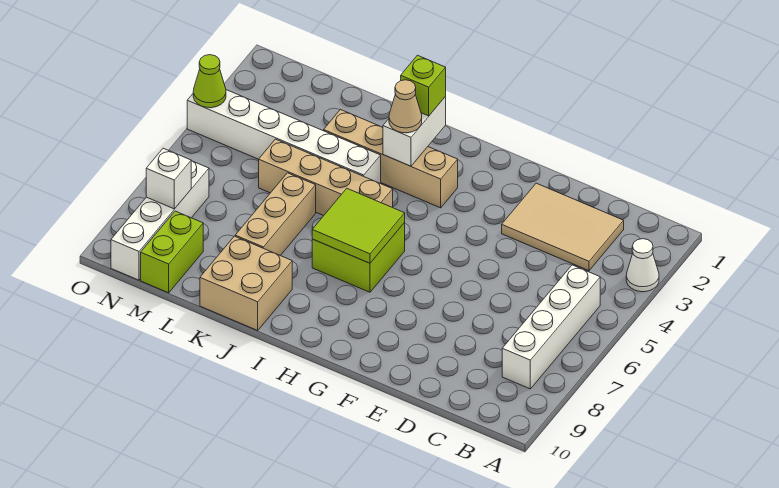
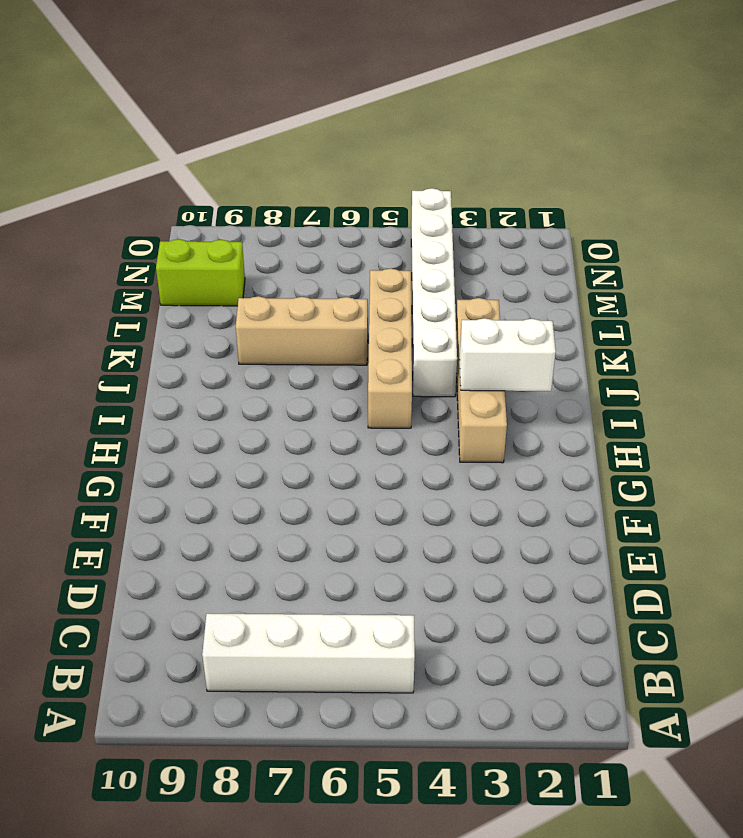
none -> white 1x1 cone [626,239,659,292]
none -> tan 2x3 tile [502,183,624,271]
none -> lime 2x2 brick [312,223,405,292]

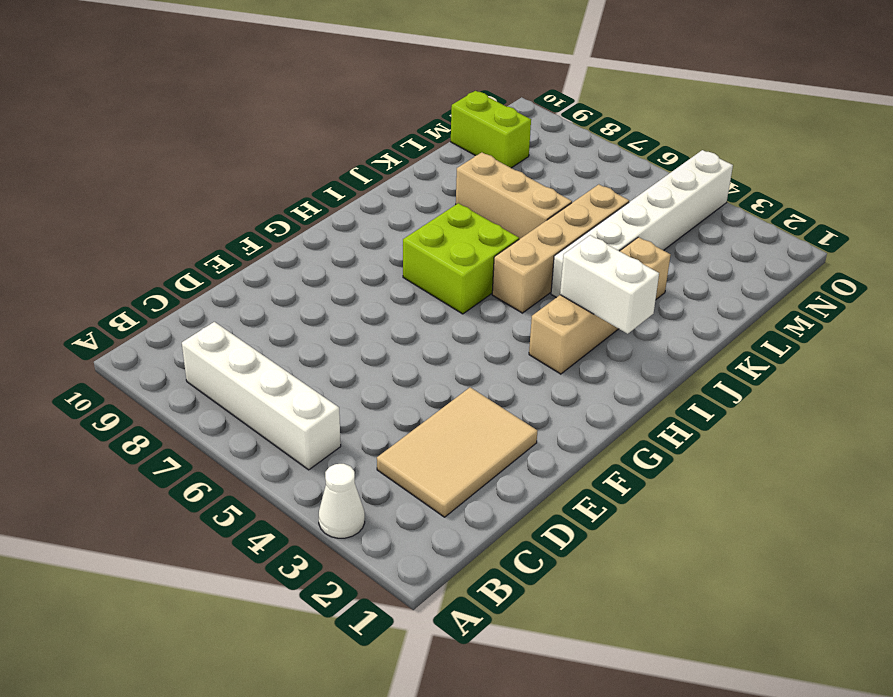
none -> tan 2x2 brick [200,236,292,330]
none -> white 1x4 brick [111,161,209,280]
none -> lime 2x2 tile [312,189,405,263]

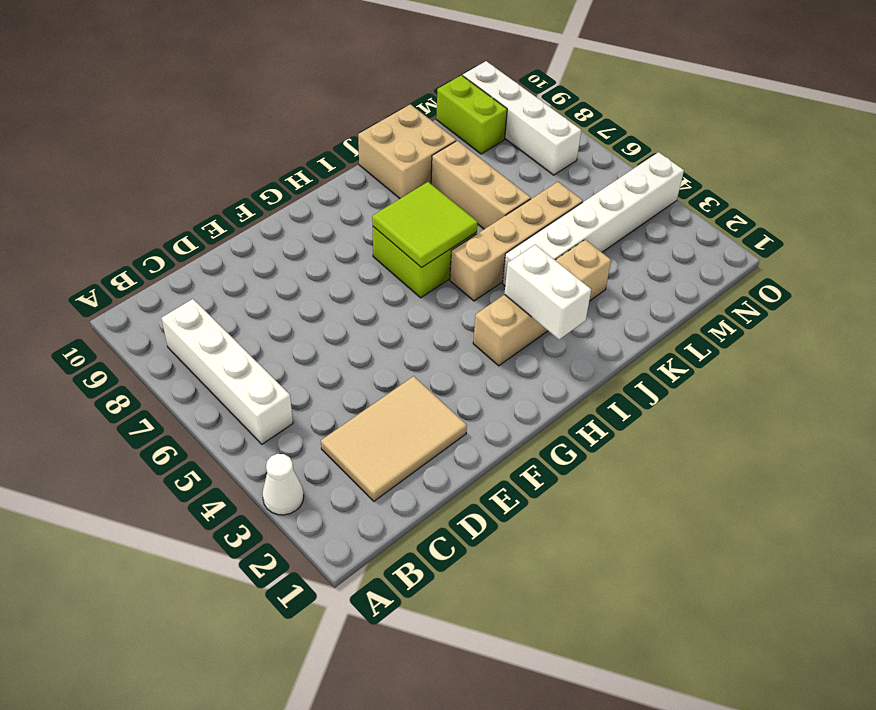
none -> white 1x1 brick [146,148,191,209]
none -> lime 1x1 cone [193,55,226,108]
none -> lime 1x1 brick [401,55,446,116]

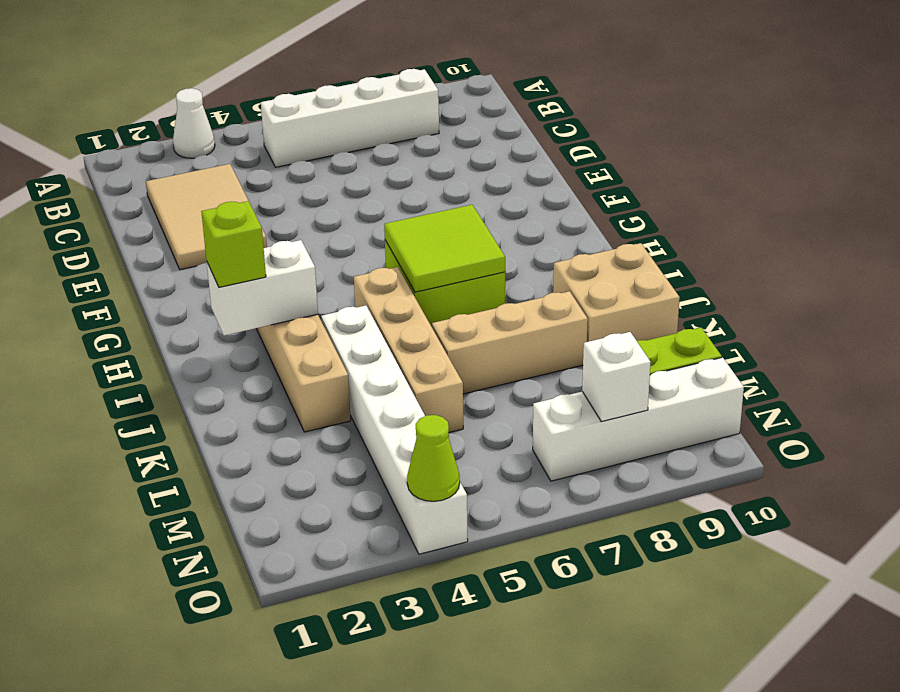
none -> tan 1x1 cone [389,80,422,133]

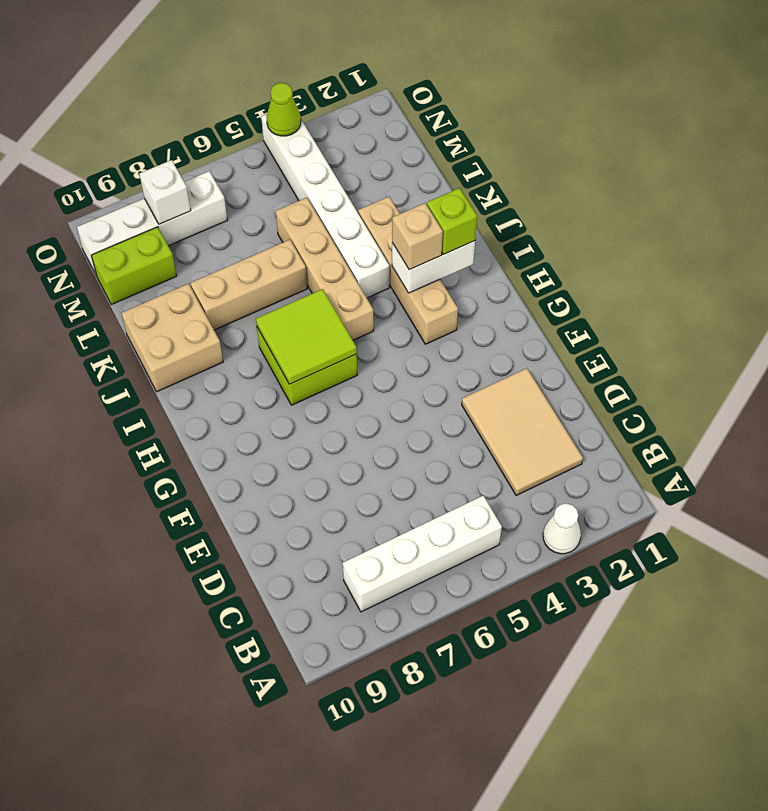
tan 1x1 brick [392,203,443,270] -> tan 1x1 cone [389,80,422,133]

